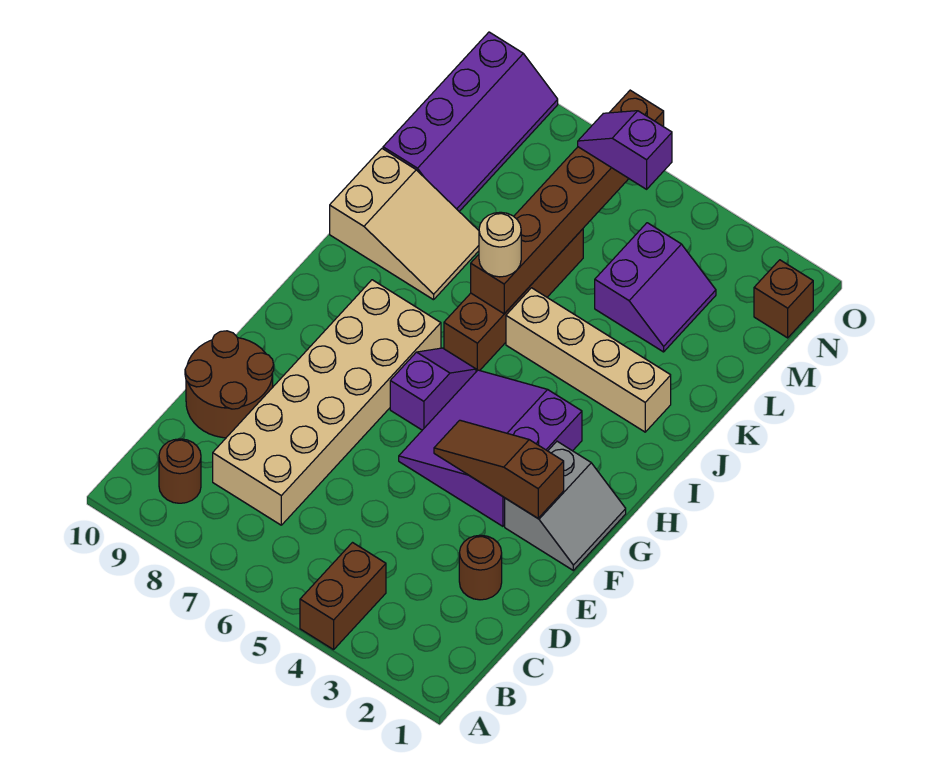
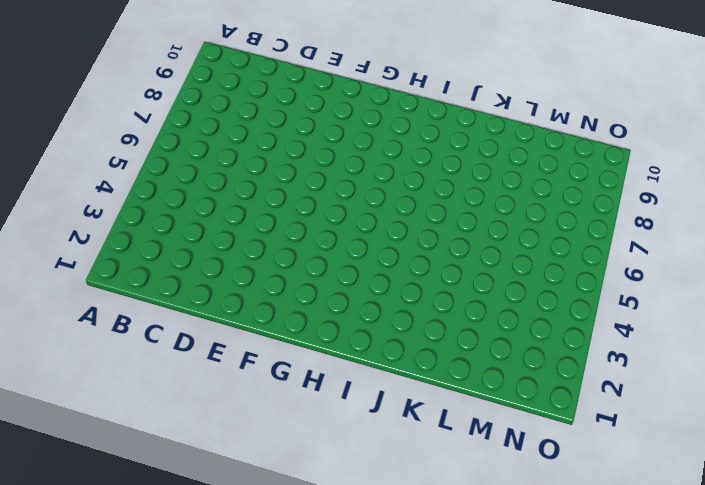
none -> brown 1x2 brick [300,543,386,650]
none -> brown 1x1 round brick [159,439,201,503]
none -> tan 2x6 brick [213,280,441,525]

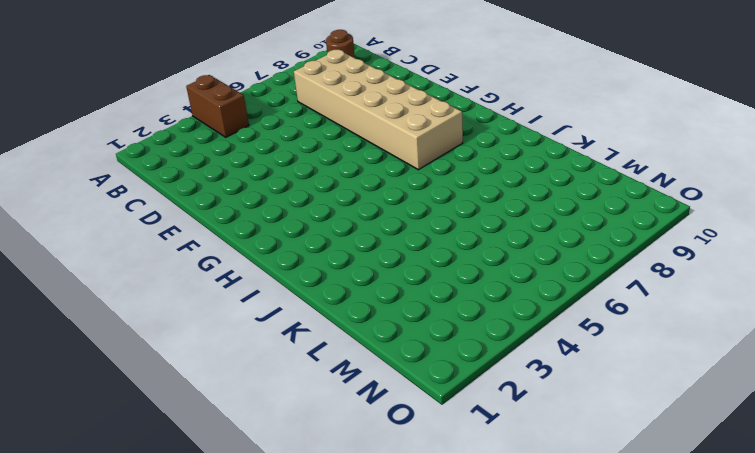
none -> brown 1x1 round brick [459,535,502,600]
none -> brown 2x2 round brick [185,331,274,438]
none -> grey 2x2 slope [505,441,626,570]

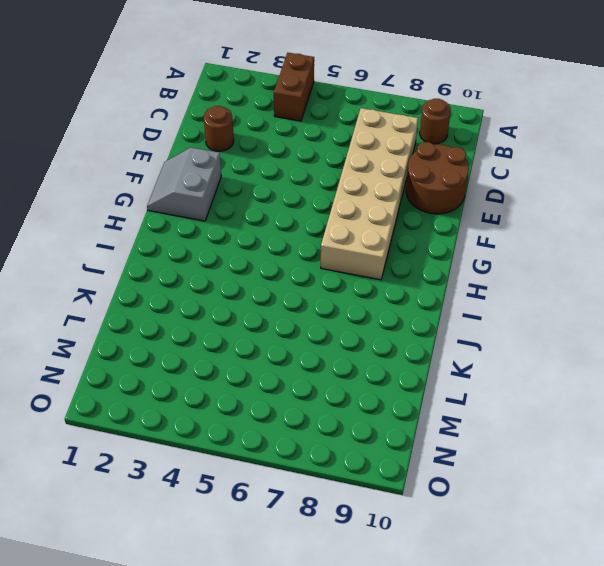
none -> purple 3x3 slope [399,370,582,526]
none -> purple 1x2 slope [390,348,476,430]
none -> brown 1x4 brick [444,229,583,372]

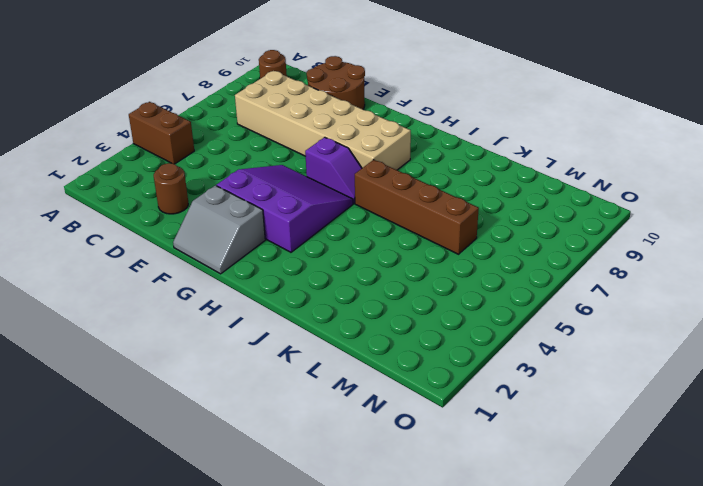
none -> tan 1x4 brick [506,288,671,432]
none -> tan 2x3 slope [330,149,479,300]
none -> purple 2x2 slope [595,223,716,352]

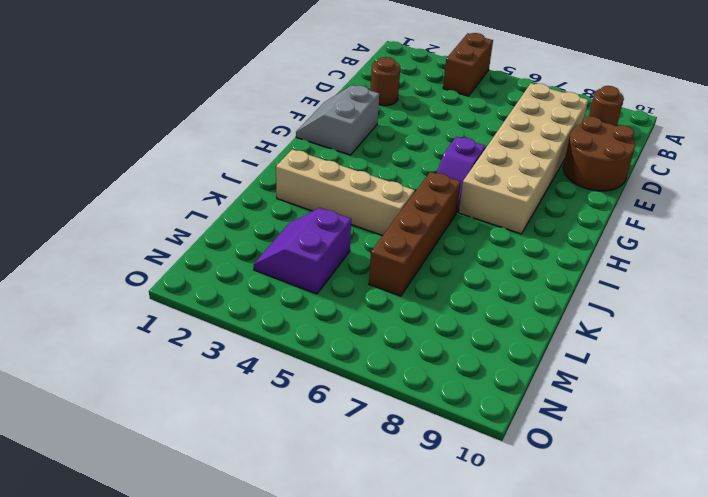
none -> purple 3x3 slope [399,370,582,526]
none -> tan 2x3 slope [330,149,479,300]
none -> purple 2x4 slope [383,32,558,212]

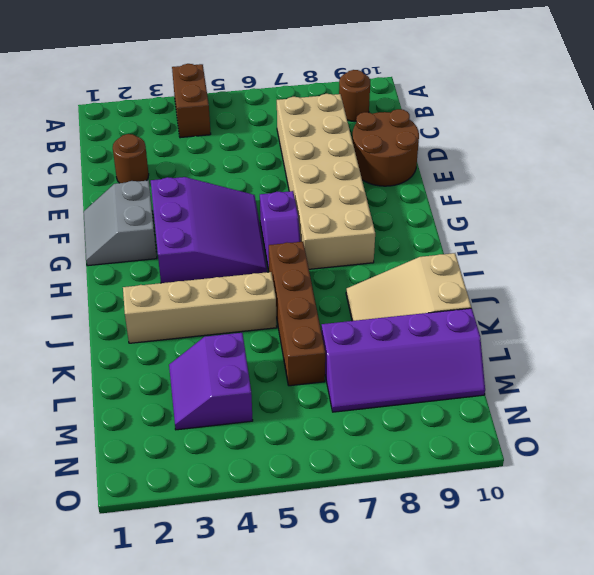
purple 2x4 slope [321,308,485,412] -> purple 2x4 slope turned to [383,32,558,212]
none -> brown 1x1 brick [754,260,813,338]
none -> brown 1x3 slope [434,420,564,518]
none -> brown 1x6 brick [471,90,664,314]

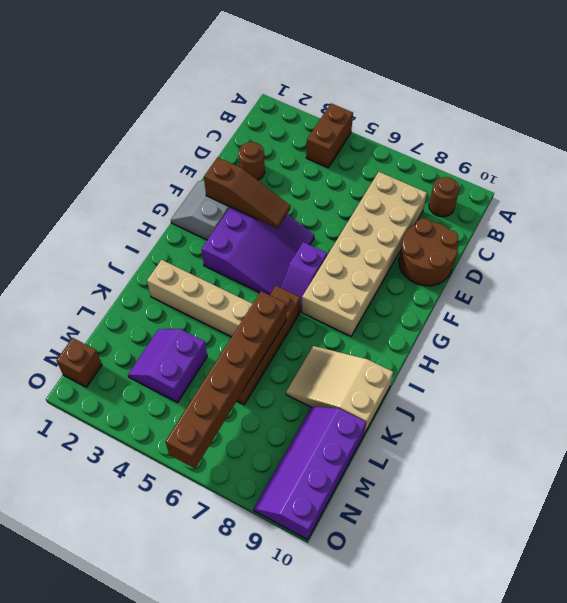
none -> tan 1x1 round brick [479,212,521,277]
none -> purple 1x2 slope [578,111,672,189]

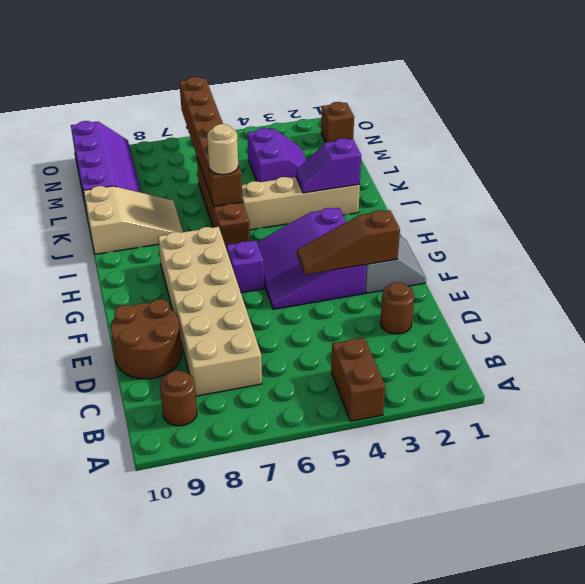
purple 1x2 slope [296,138,361,193] -> purple 1x2 slope moved to [578,111,672,189]

